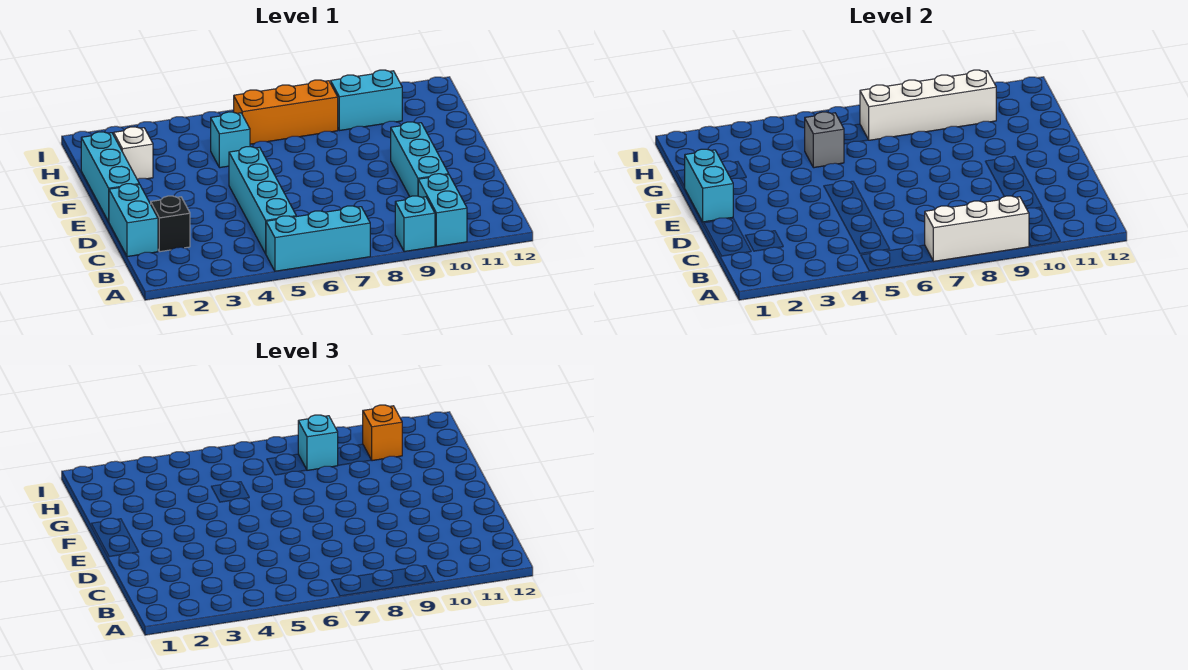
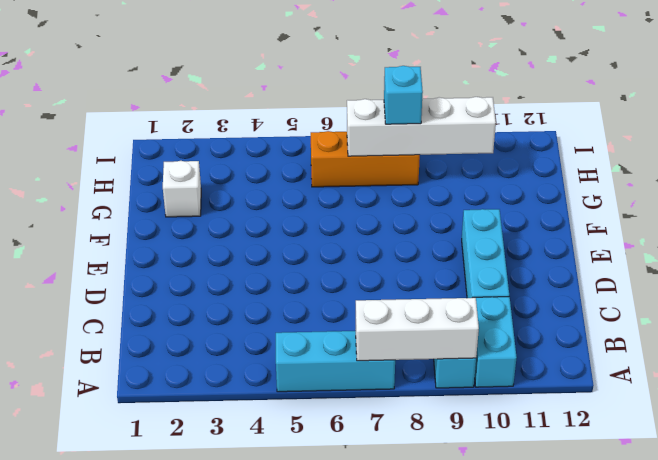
none -> cyan 1x4 brick [229,147,296,254]
none -> cyan 1x2 brick [109,184,158,257]
none -> black 1x1 brick [151,196,190,252]

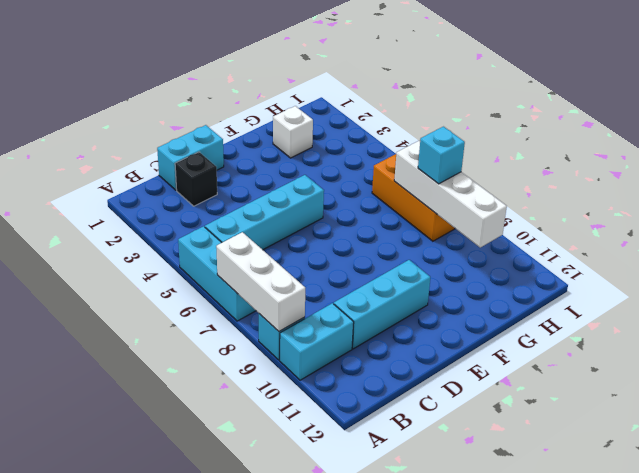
none -> cyan 1x3 brick [81,132,139,222]
none -> cyan 1x1 brick [211,112,250,168]
none -> cyan 1x2 brick [331,70,402,131]

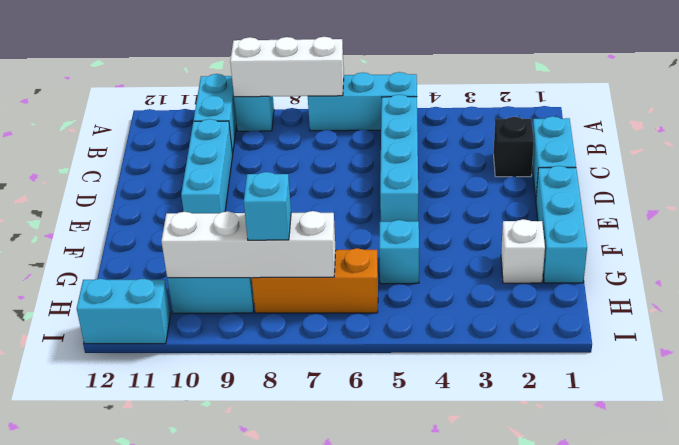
cyan 1x2 brick [77,279,171,344] -> cyan 1x2 brick turned to [685,149,733,222]
none -> grey 1x1 brick [805,112,844,168]
none -> orange 1x1 brick [363,405,402,461]

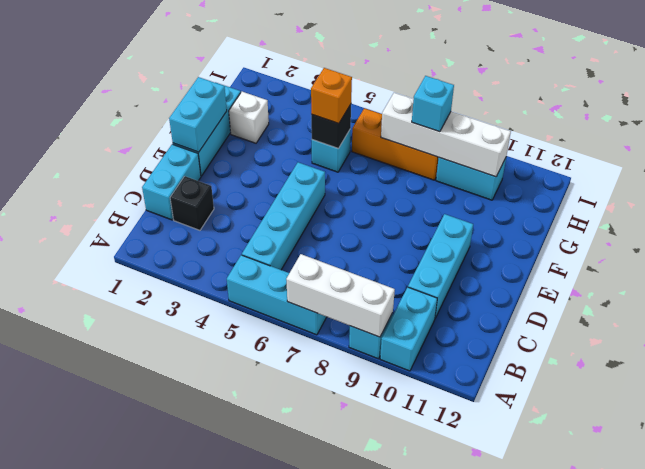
black 1x1 brick [311,104,351,149] -> grey 1x1 brick [805,112,844,168]
orange 1x1 brick [311,68,352,124] -> orange 1x1 brick moved to [363,405,402,461]

